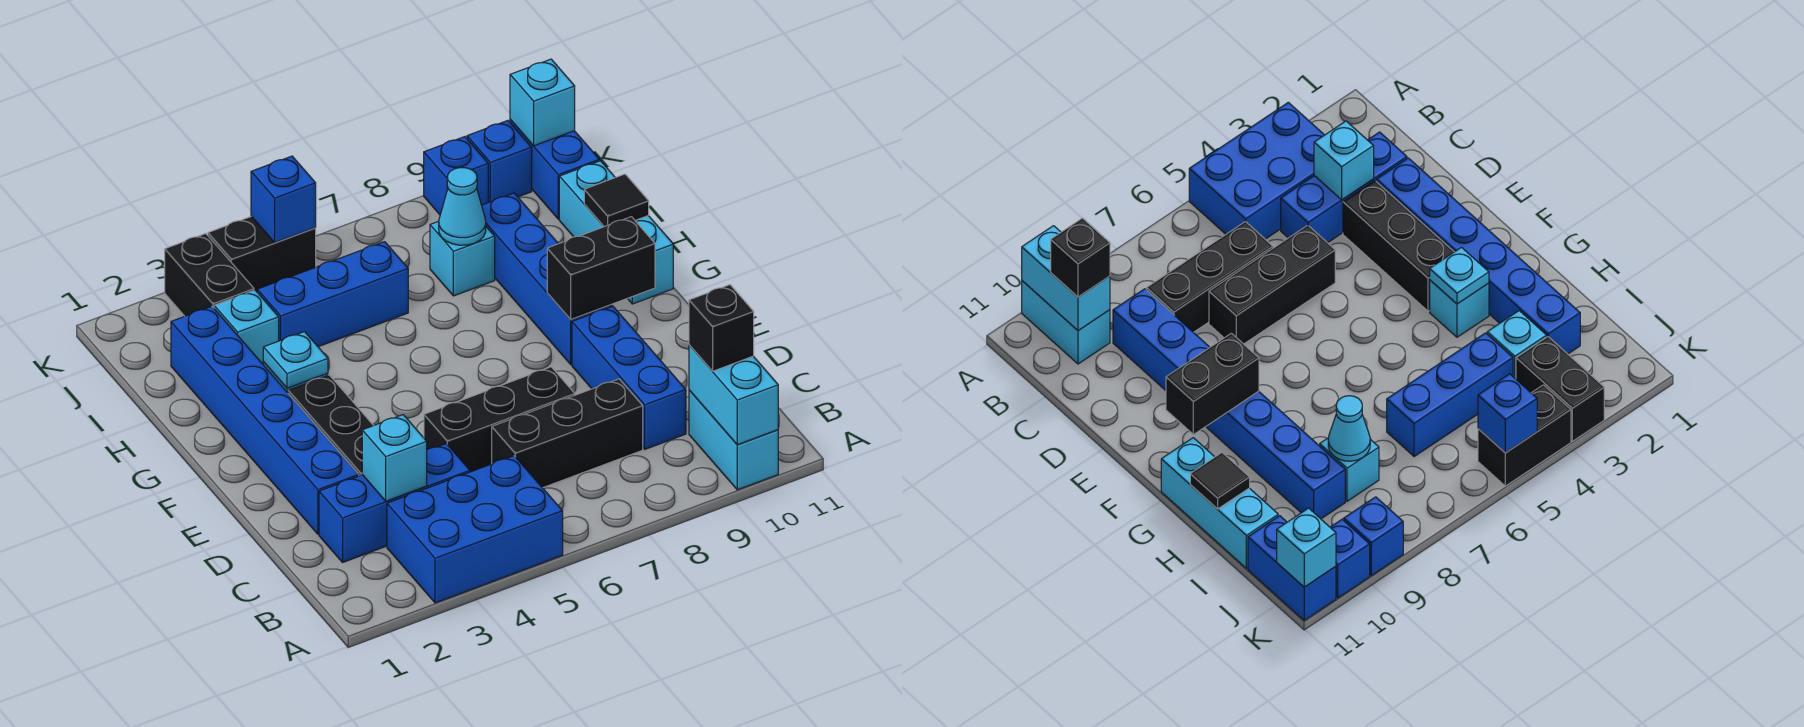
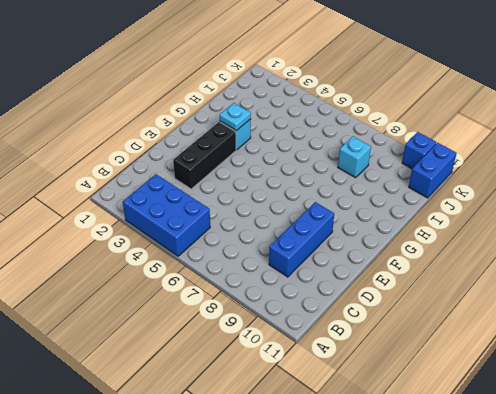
none -> cyan 1x2 brick [689,390,778,490]
none -> blue 1x3 brick [319,444,470,562]
none -> black 1x3 brick [492,379,643,488]

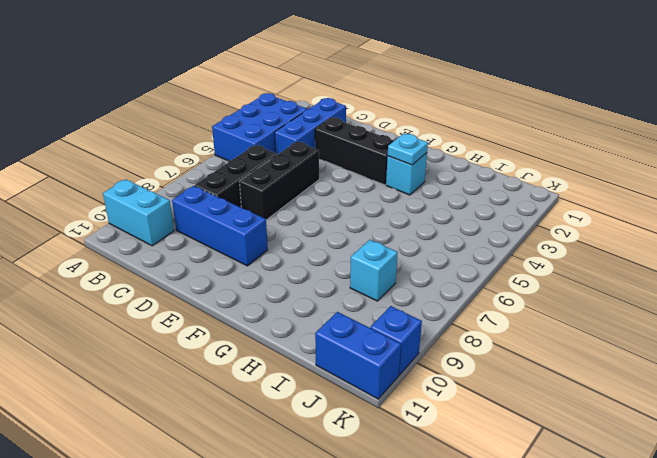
none -> blue 1x6 brick [171,306,359,534]
none -> blue 1x4 brick [482,193,612,364]
none -> cyan 1x3 brick [559,161,673,304]

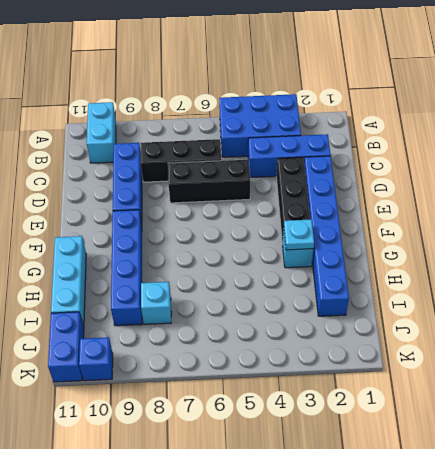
none -> cyan 1x1 brick [214,290,279,364]
none -> blue 1x3 brick [257,242,408,347]
none -> black 1x2 brick [165,234,254,316]

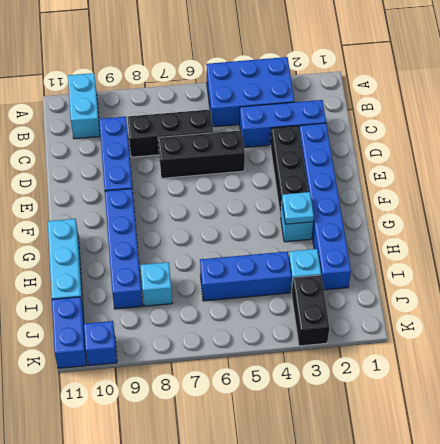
none -> black 1x2 brick [208,217,316,291]
none -> blue 1x1 brick [424,137,488,215]
none -> cyan 1x2 brick [689,345,778,445]

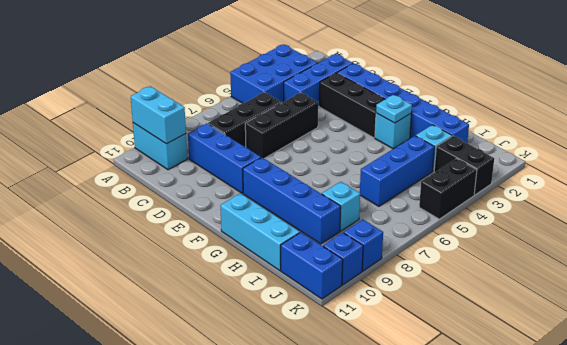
none -> cyan 1x1 brick [362,415,427,501]
none -> black 1x2 brick [547,217,655,319]
none -> black 1x1 tile [584,174,649,227]

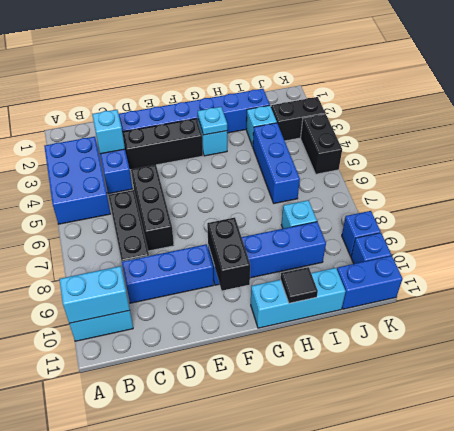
none -> cyan 1x1 cone [439,168,486,245]
none -> blue 1x1 brick [251,156,316,243]
none -> cyan 1x1 brick [510,59,575,146]

